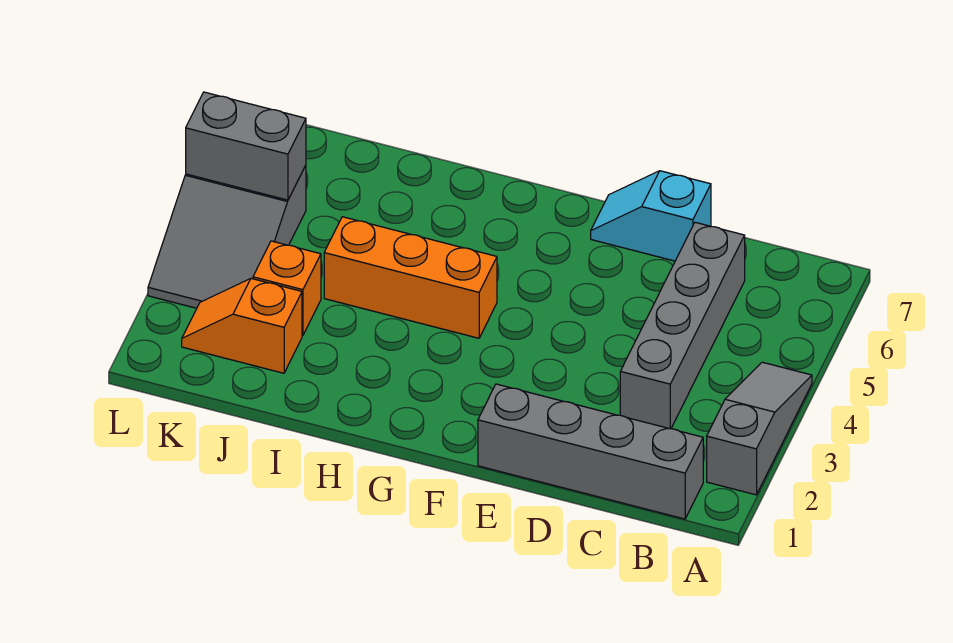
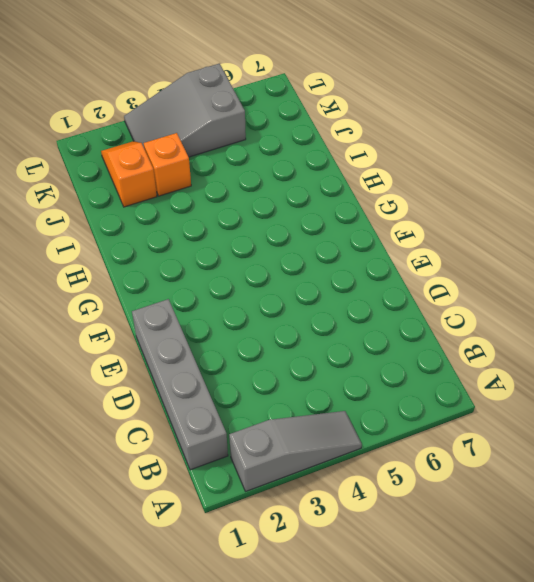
none -> grey 1x4 brick [620,222,745,429]
none -> cyan 1x2 slope [591,171,711,261]

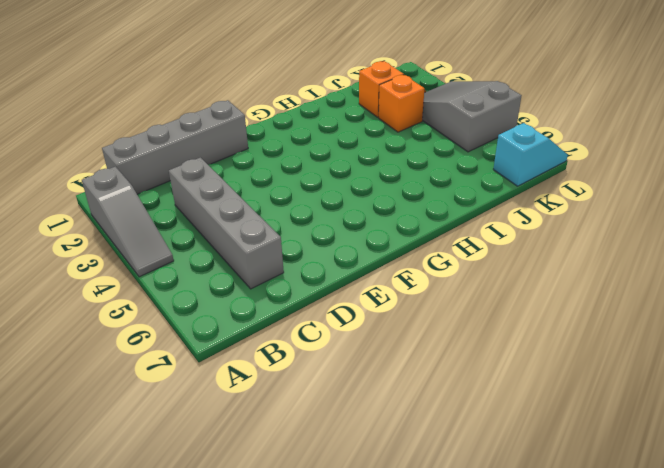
cyan 1x2 slope [493,123,568,186] -> cyan 1x2 slope moved to [591,171,711,261]
none -> orange 1x3 brick [324,217,497,338]
none -> grey 1x2 brick [186,92,306,200]

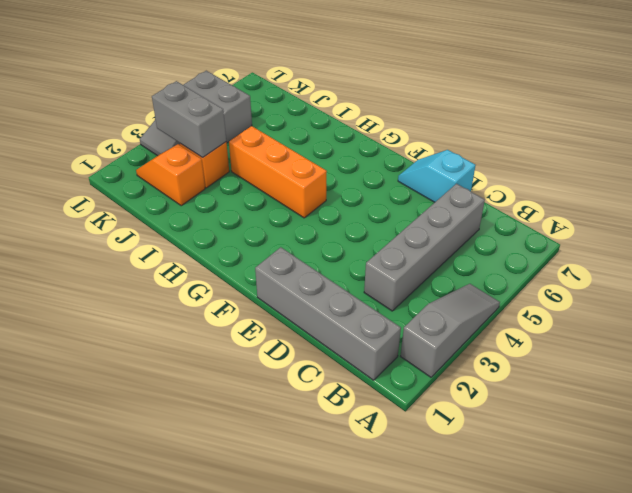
grey 1x2 brick [152,81,226,158] -> grey 1x2 brick moved to [186,92,306,200]

